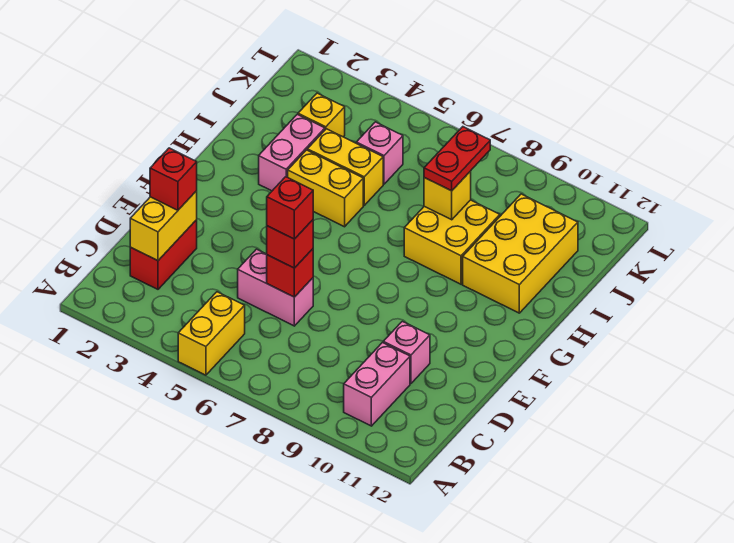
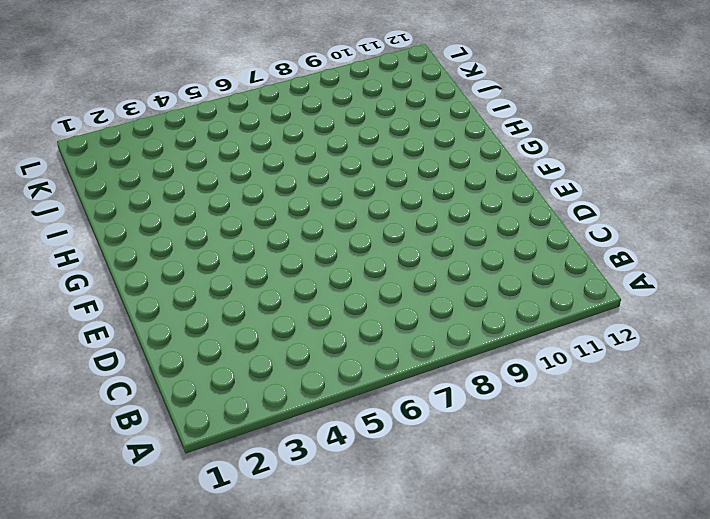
none -> yellow 1x2 brick [178,292,245,375]
none -> pink 1x2 brick [344,343,410,426]
none -> red 1x2 brick [130,220,197,289]

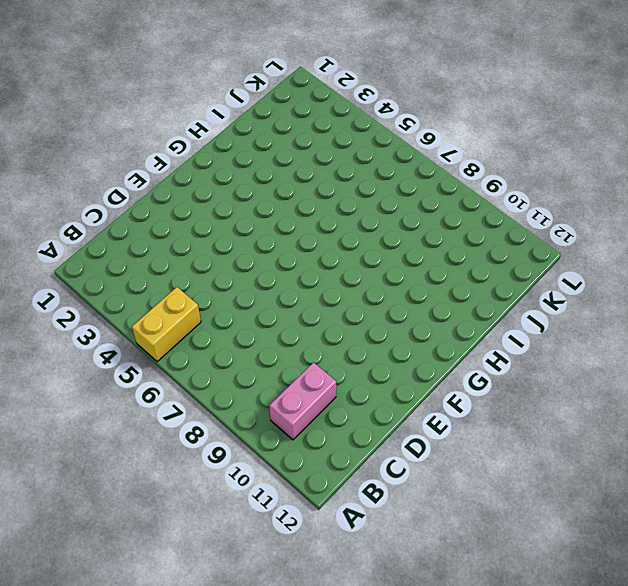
none -> red 1x2 brick [130,220,197,289]
none -> pink 1x2 brick [238,249,313,326]
none -> pink 1x1 brick [383,321,430,384]

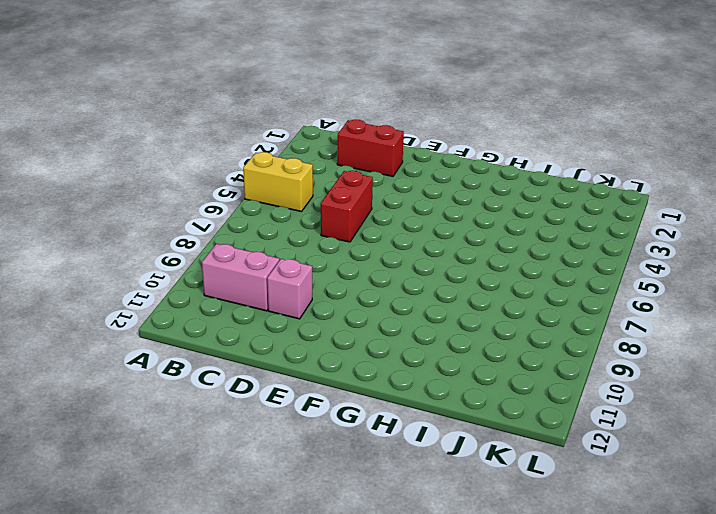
red 1x2 brick [321,171,373,242] -> pink 1x2 brick [238,249,313,326]
none -> pink 1x2 brick [259,114,325,191]
none -> yellow 1x2 brick [288,150,363,227]
none -> yellow 2x2 brick [404,200,500,284]

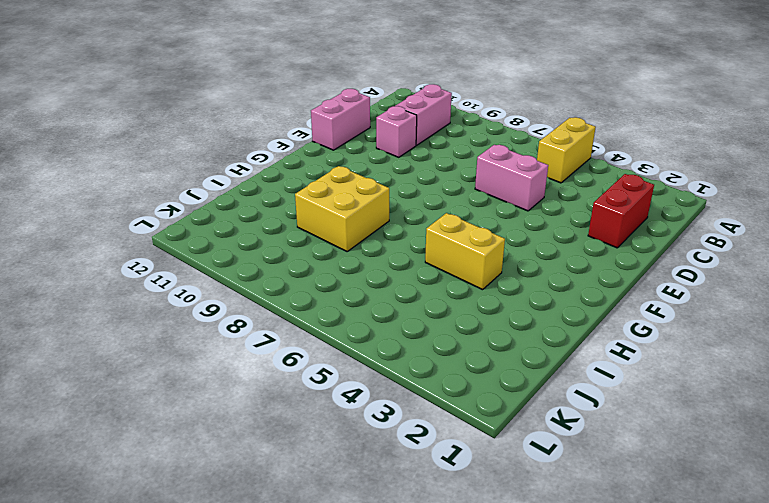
pink 1x2 brick [311,89,370,150] -> pink 1x2 brick moved to [259,114,325,191]
none -> yellow 2x3 brick [463,194,578,313]
none -> yellow 1x2 brick [307,129,383,205]
none -> yellow 1x1 brick [298,93,345,137]

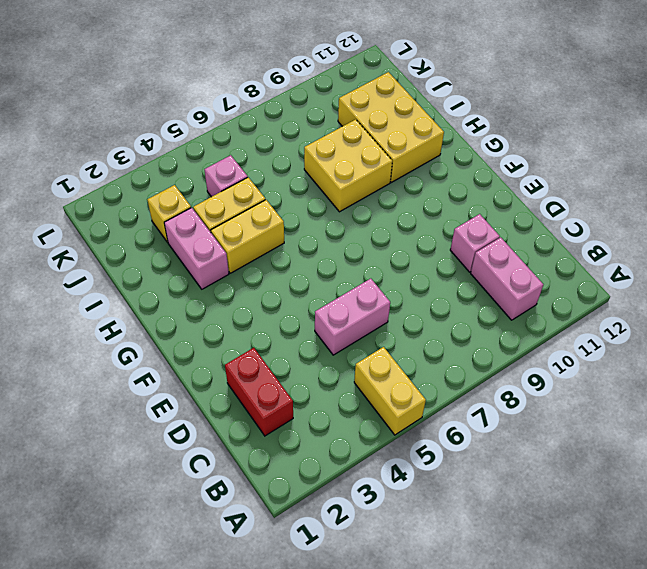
none -> yellow 1x2 brick [130,191,197,261]
none -> red 1x1 brick [267,249,313,297]
none -> yellow 1x1 brick [424,171,471,220]

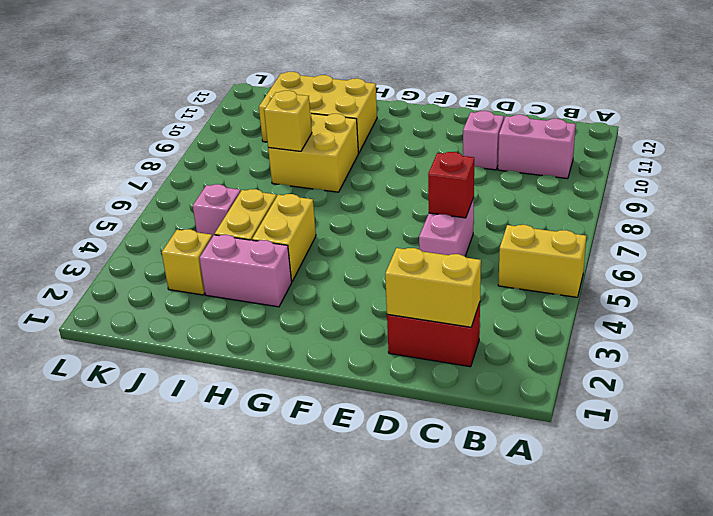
none -> red 1x1 brick [150,148,197,210]
none -> red 1x1 brick [267,220,313,268]
none -> red 1x2 plate [424,127,490,191]

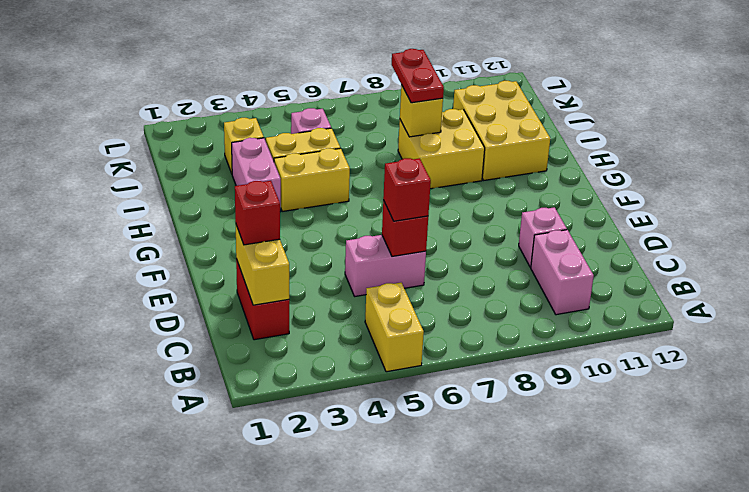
none -> red 1x1 brick [267,177,313,239]

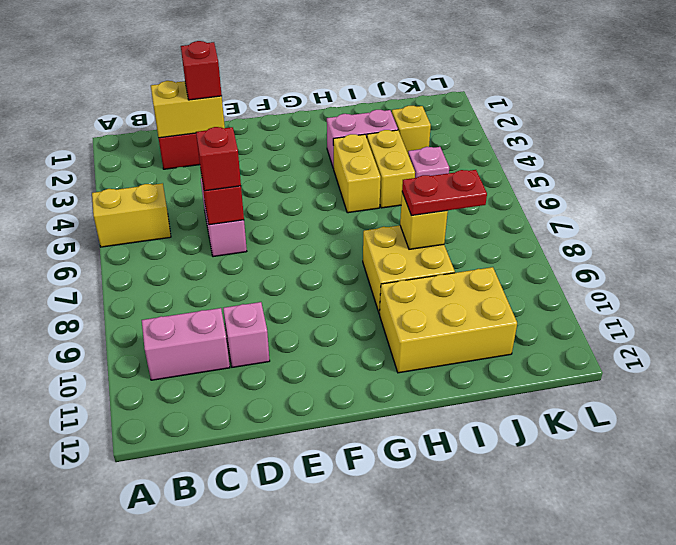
none -> red 1x1 brick [267,177,313,239]

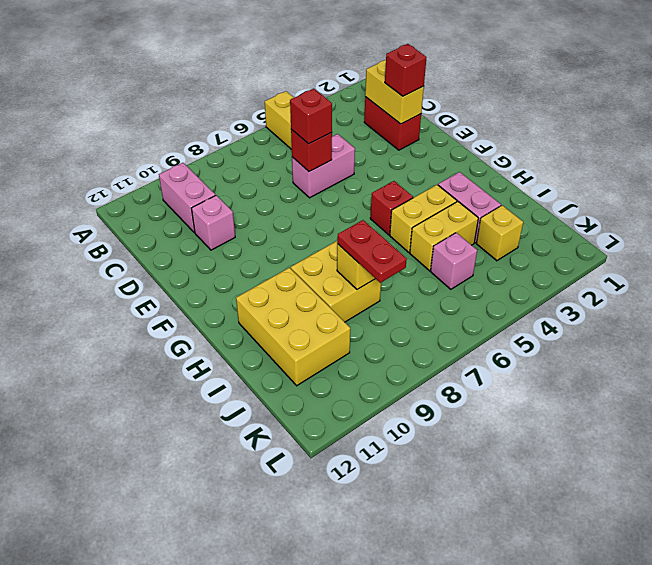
red 1x1 brick [370,181,413,235] -> red 1x1 brick moved to [267,177,313,239]

